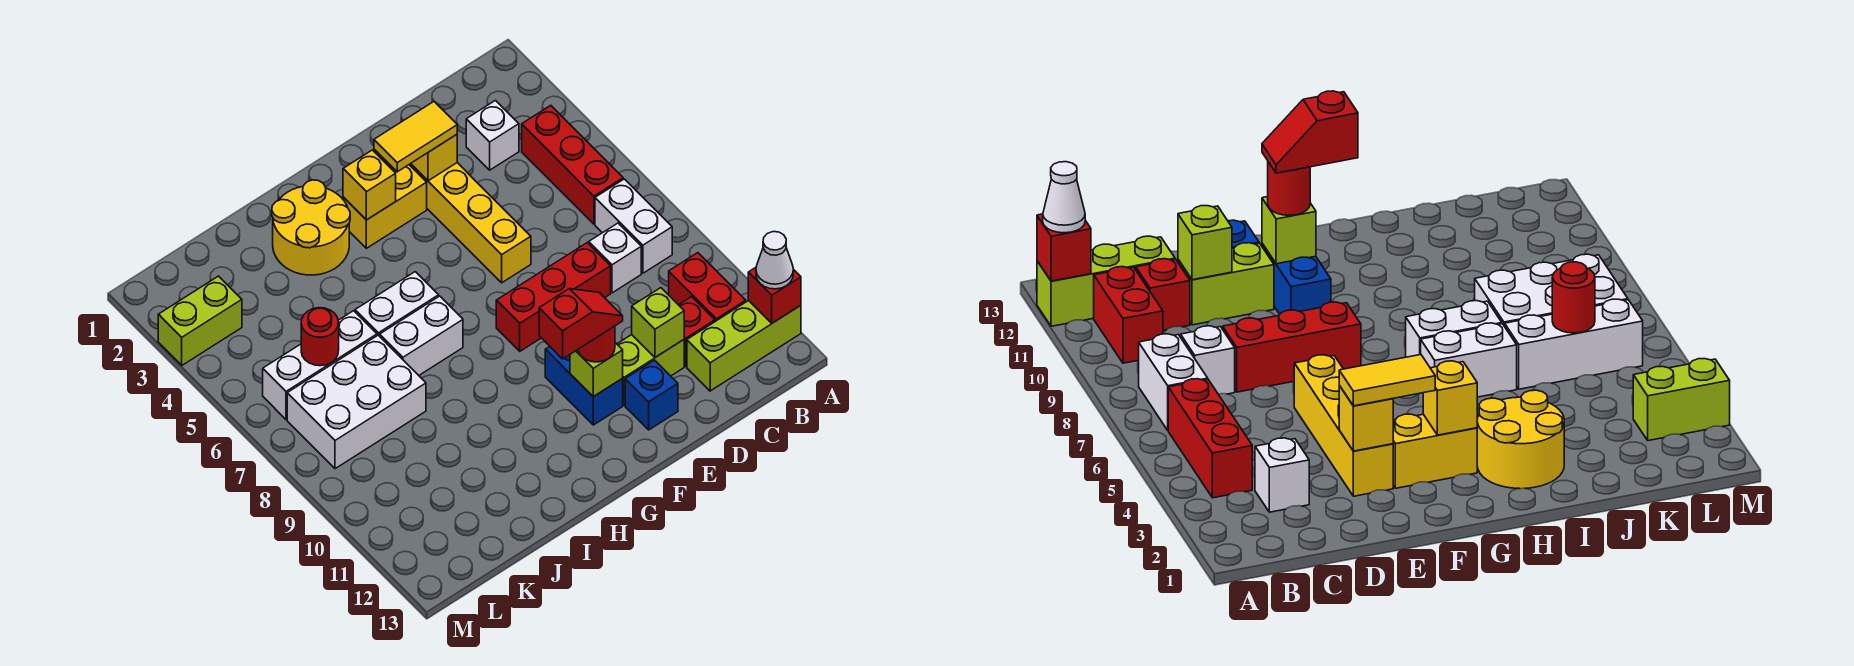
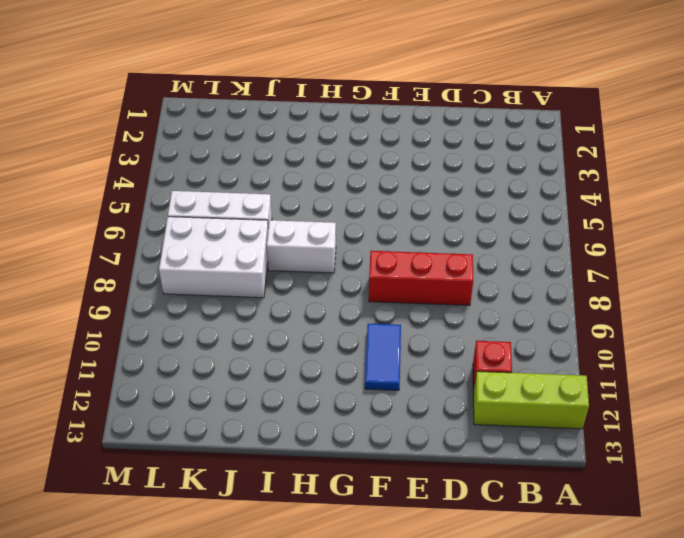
blue 1x2 tile [365,324,401,390] -> blue 1x2 brick [545,347,623,425]
none -> red 1x3 brick [522,105,623,224]
none -> white 1x2 brick [595,179,672,273]
none -> red 1x2 brick [669,253,746,321]

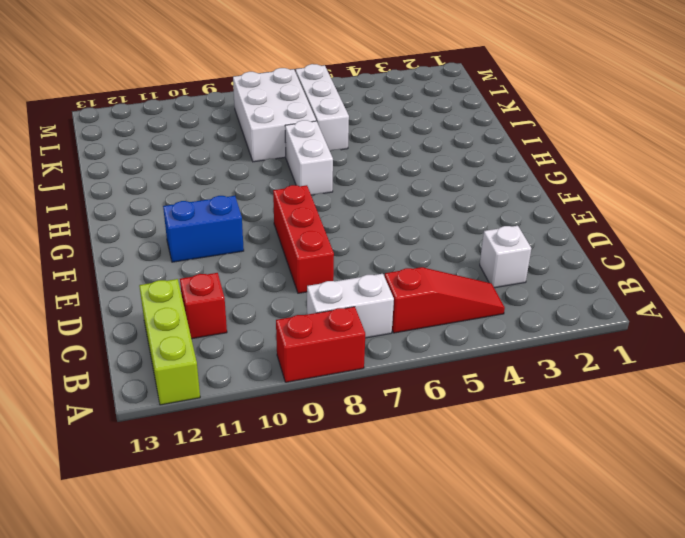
red 1x2 brick [276,307,365,382] -> red 1x2 brick moved to [669,253,746,321]
red 1x3 slope [385,267,505,333] -> red 1x3 brick [522,105,623,224]
none -> white 1x1 brick [589,223,641,293]
none -> lime 1x2 brick [617,335,684,405]
none -> yellow 1x4 brick [409,163,531,283]

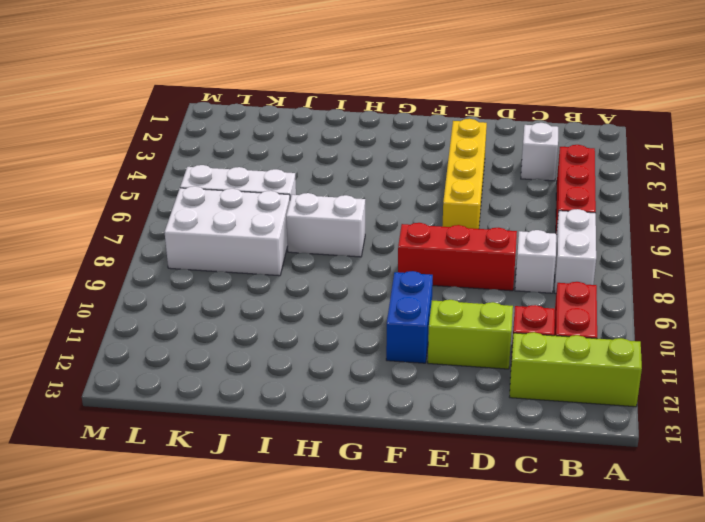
none -> blue 1x1 brick [625,360,678,430]
none -> yellow 1x2 brick [343,165,427,248]
none -> yellow 2x2 round brick [272,180,350,275]

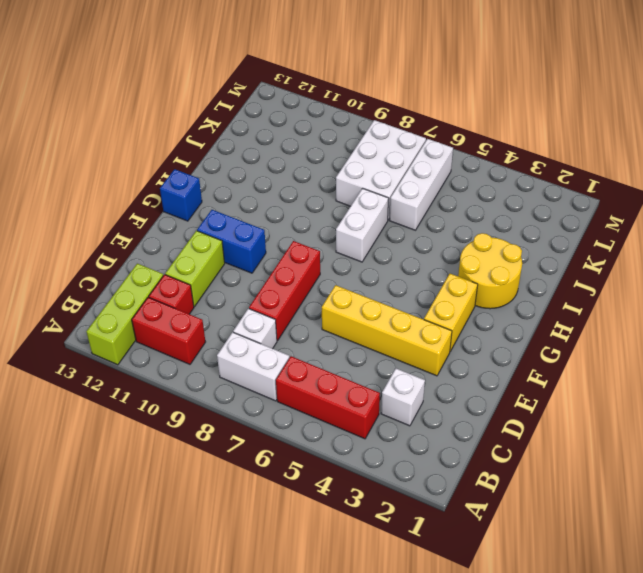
blue 1x1 brick [160,169,202,221] -> blue 1x1 brick moved to [625,360,678,430]
none -> white 1x2 brick [355,272,439,336]
none -> lime 1x2 brick [158,276,242,365]
none -> red 1x1 brick [748,268,801,323]

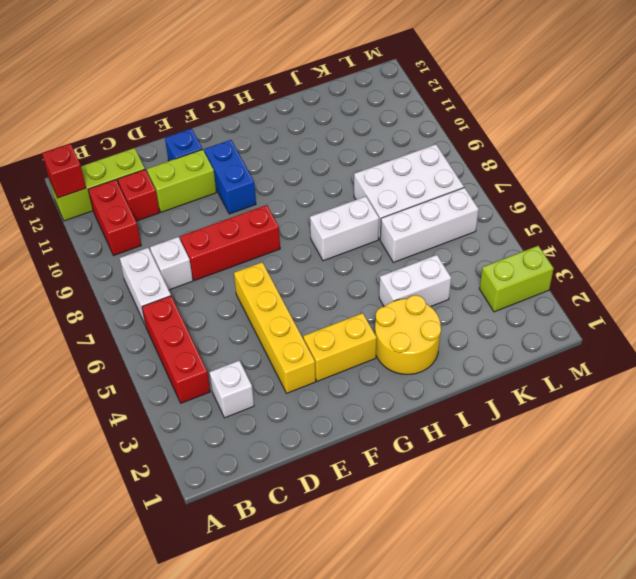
white 1x2 brick [379,255,451,307] -> white 1x2 brick moved to [355,272,439,336]
none -> lime 1x1 brick [632,288,684,357]
none -> yellow 1x1 brick [411,135,457,181]
none -> lime 1x1 brick [570,343,623,397]

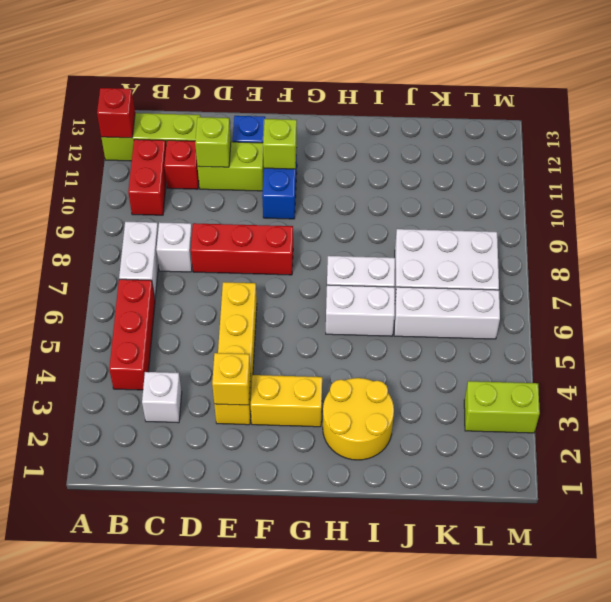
none -> yellow 1x1 brick [343,150,396,220]
none -> red 1x1 round brick [301,308,339,366]
none -> white 1x1 cone [756,232,793,289]

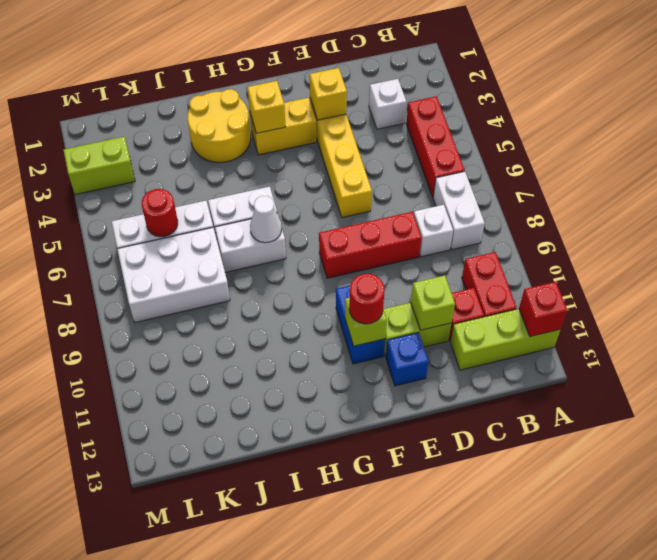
white 1x1 cone [250,196,282,243] -> white 1x1 cone moved to [756,232,793,289]
none -> yellow 1x2 tile [374,102,457,172]
none -> red 1x2 slope [539,289,623,359]

